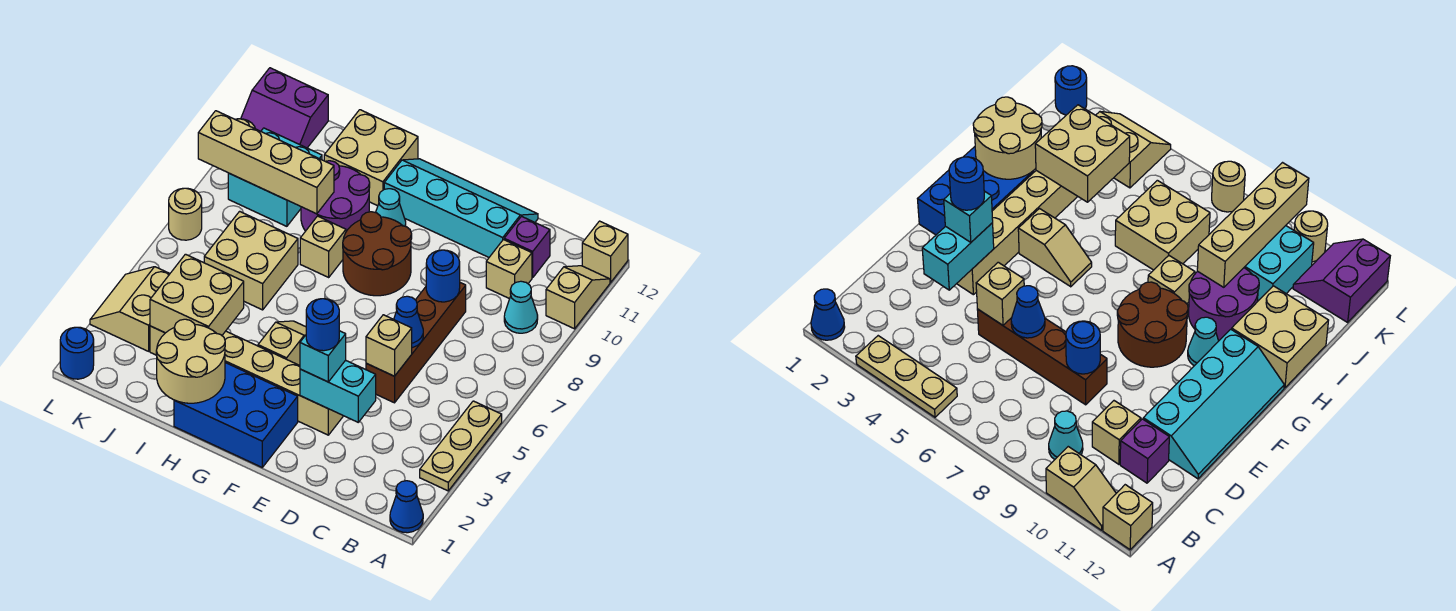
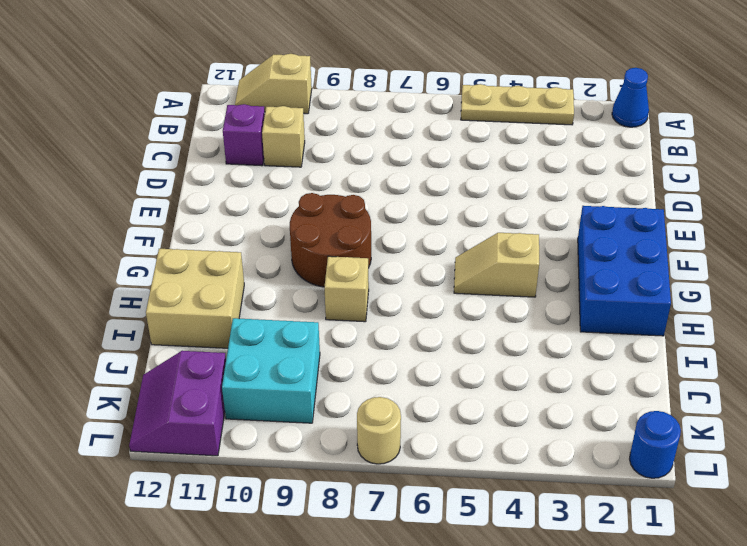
purple 2x2 slope [129,351,226,456] -> purple 2x2 slope turned to [241,68,328,148]
none -> tan 1x1 brick [582,221,628,282]
none -> cyan 1x1 cone [504,281,538,333]
none -> brown 1x4 brick [366,283,466,403]
none -> cyan 2x4 slope [384,159,538,257]

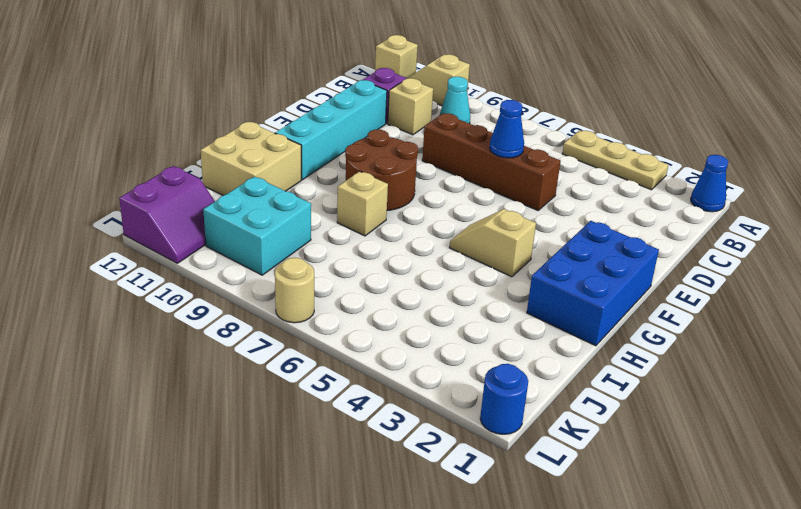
none -> tan 1x6 brick [150,326,343,435]
none -> cyan 1x1 cone [376,189,406,226]
none -> purple 2x2 round brick [301,161,370,231]
none -> tan 2x2 brick [204,211,298,310]

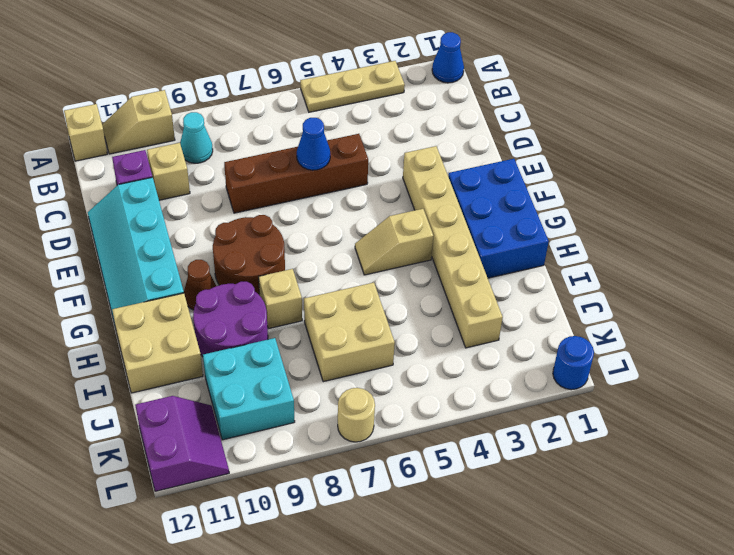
brown 1x1 cone [184,260,216,310] -> cyan 1x1 cone [376,189,406,226]
none -> tan 2x2 slope [90,267,170,351]
none -> tan 1x1 round brick [1294,211,1328,262]
none -> cyan 1x2 brick [300,360,376,422]
none -> tan 1x1 brick [366,315,412,376]

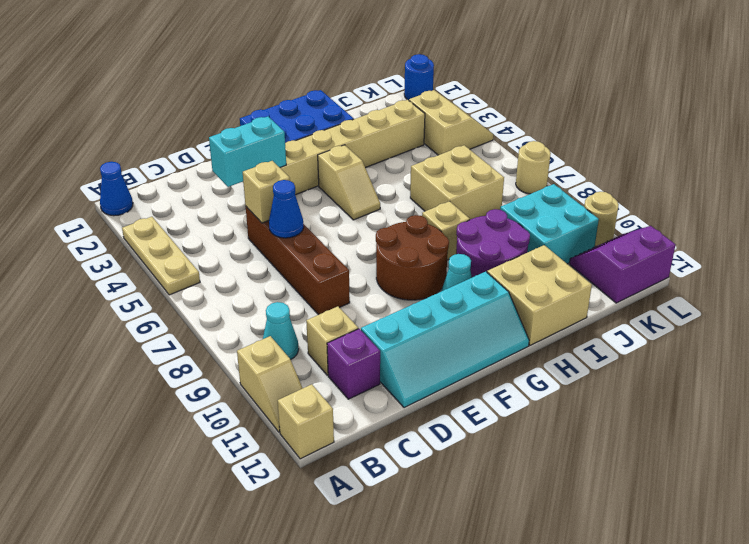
none -> blue 1x1 round brick [426,250,460,302]
none -> tan 2x2 round brick [156,319,225,403]
none -> tan 2x2 brick [150,254,244,335]
none -> tan 1x4 brick [198,111,334,214]

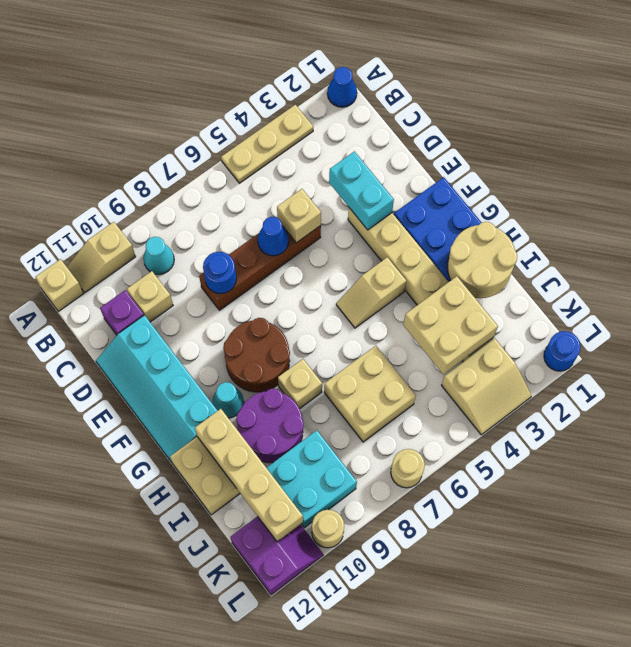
tan 1x4 brick [195,409,303,542] -> tan 1x4 brick moved to [198,111,334,214]
none -> cyan 1x1 brick [300,331,346,382]
none -> blue 1x1 round brick [306,299,339,351]

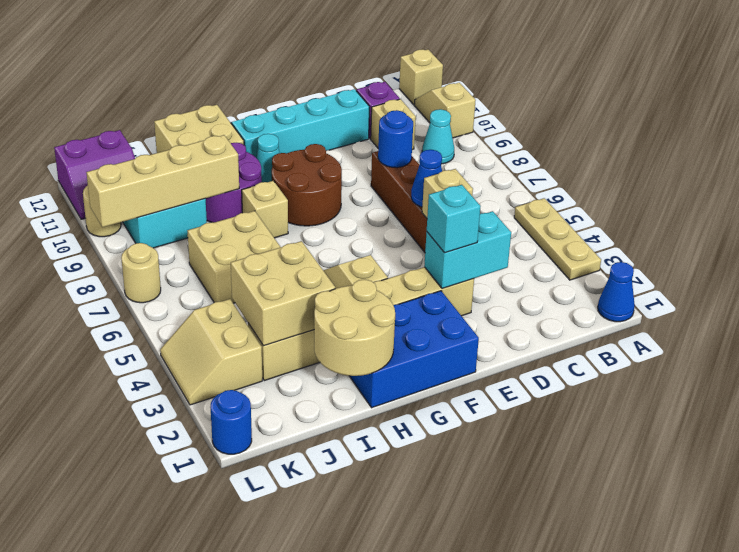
none -> blue 1x1 round brick [306,299,339,351]

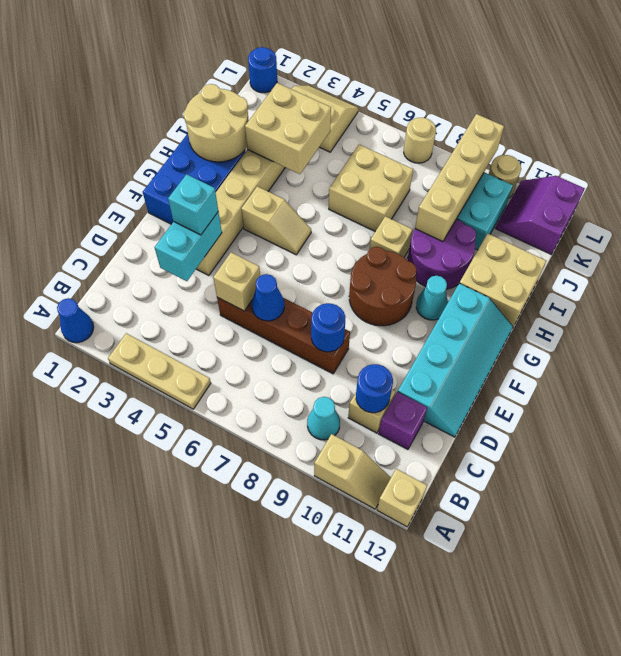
blue 1x1 round brick [356,364,393,413] -> blue 1x1 round brick moved to [306,299,339,351]

